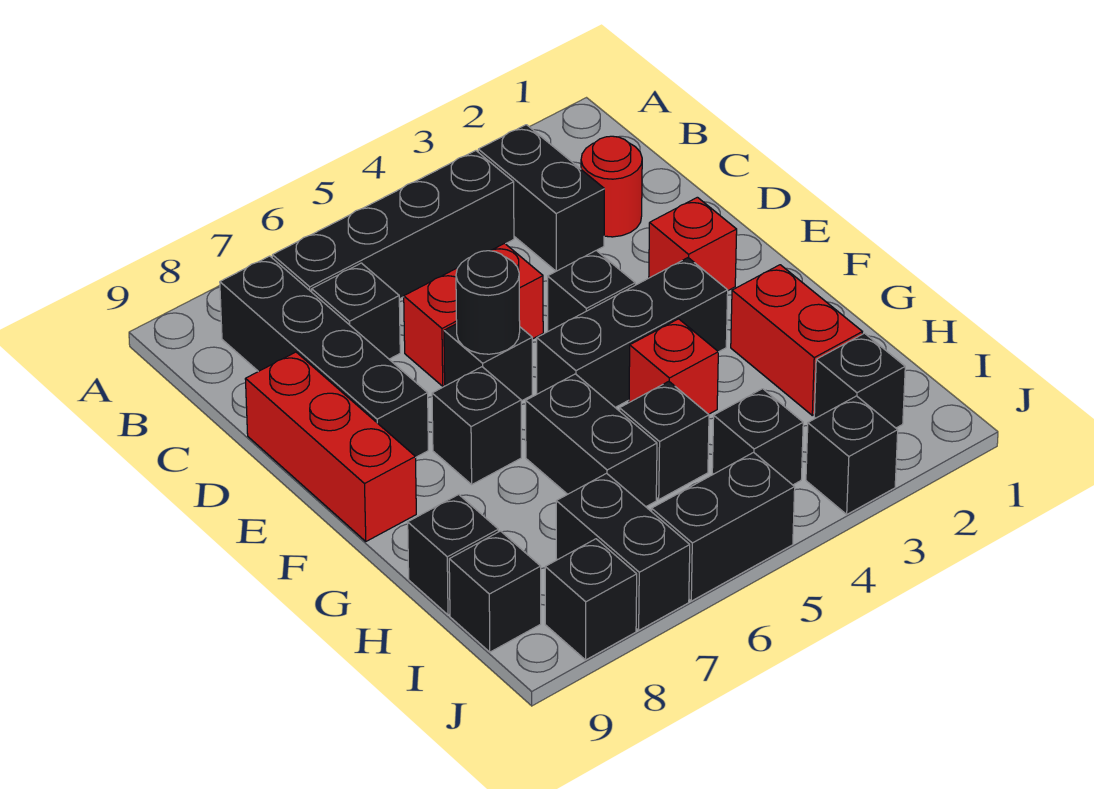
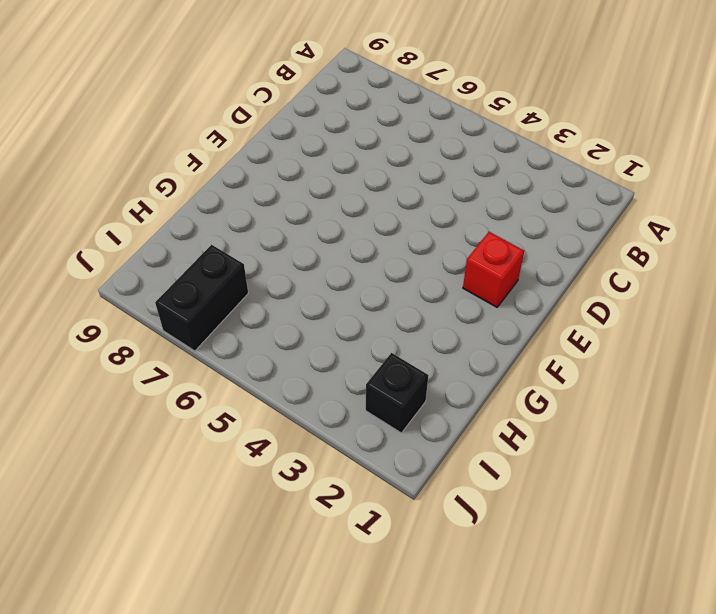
none -> black 1x2 brick [478,125,604,271]
none -> black 1x4 brick [272,151,514,299]
none -> black 1x4 brick [220,256,428,457]

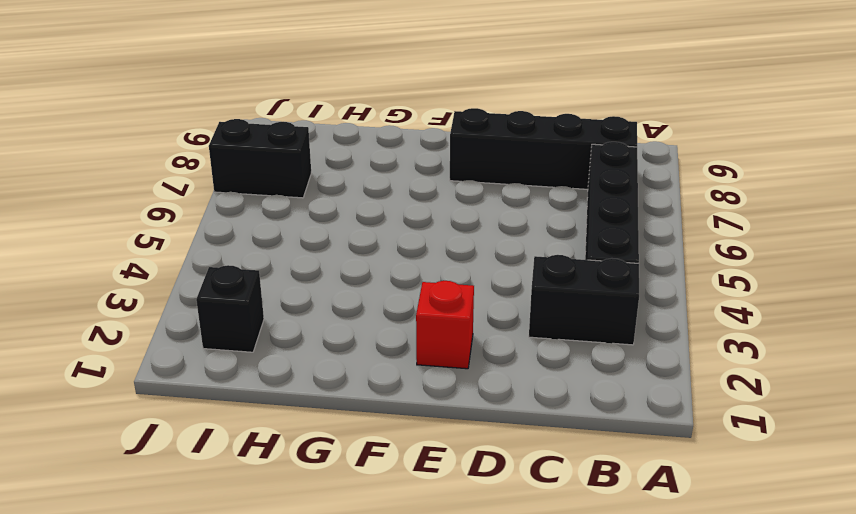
none -> red 1x1 round brick [581,136,642,237]
none -> black 1x1 brick [312,263,400,359]
none -> red 1x2 brick [404,243,543,386]

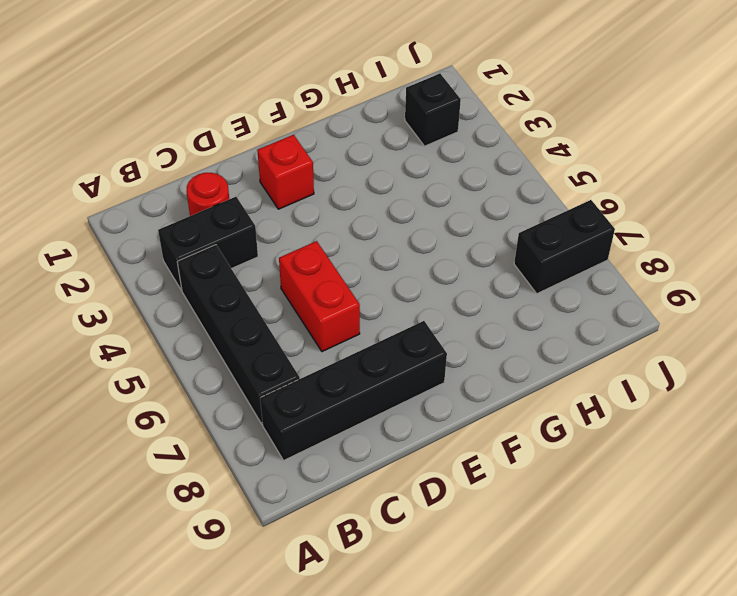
none -> black 1x1 brick [312,263,400,359]
none -> red 1x3 brick [245,352,416,541]
none -> black 1x1 brick [548,250,635,331]

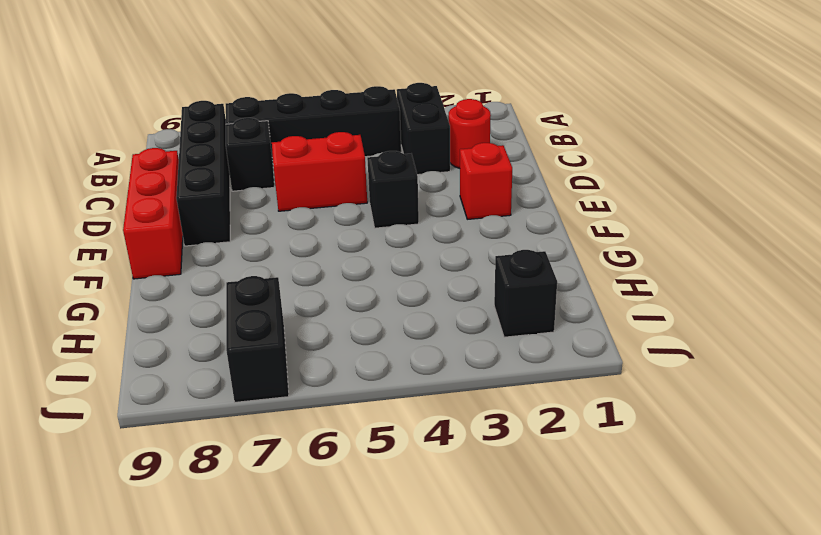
none -> black 1x1 brick [444,324,532,401]
none -> black 1x3 brick [537,258,728,408]
none -> black 1x1 brick [432,367,521,484]

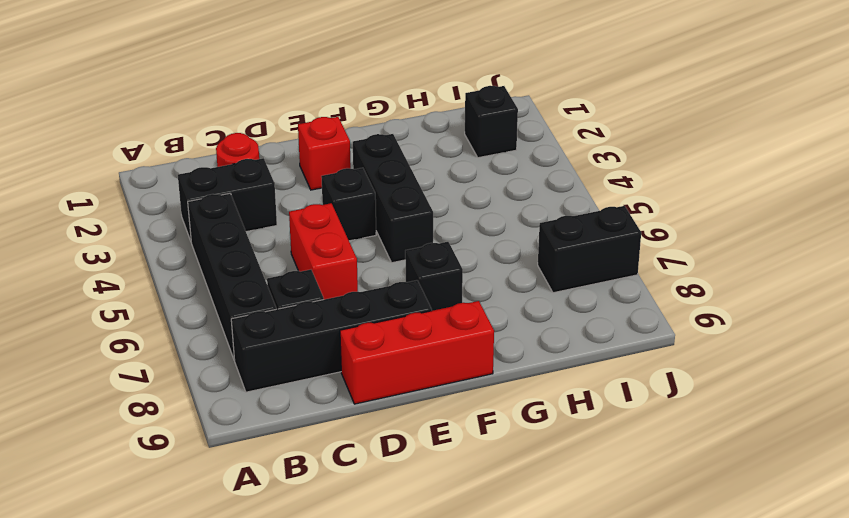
none -> black 1x1 brick [444,324,532,401]
none -> red 1x2 brick [731,265,862,415]
none -> red 1x1 brick [629,319,718,414]

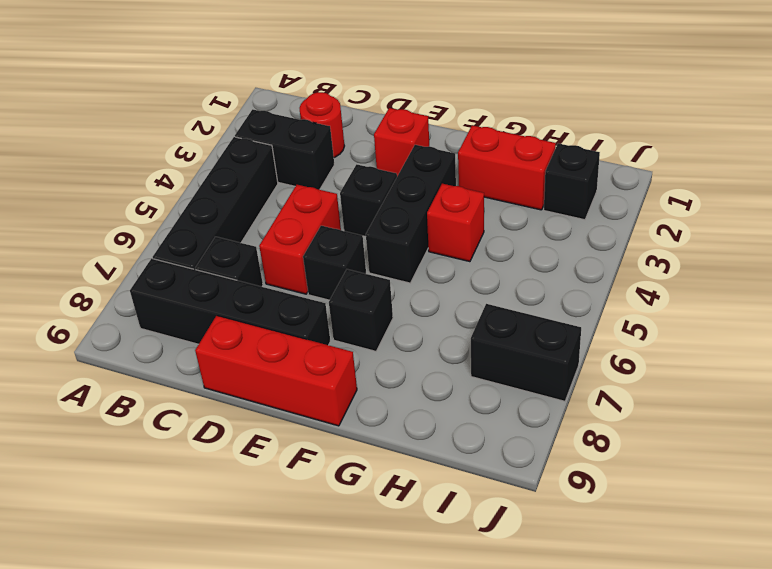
none -> black 1x2 brick [526,374,657,507]
none -> black 1x1 brick [620,381,709,499]
none -> black 1x1 brick [408,495,498,615]

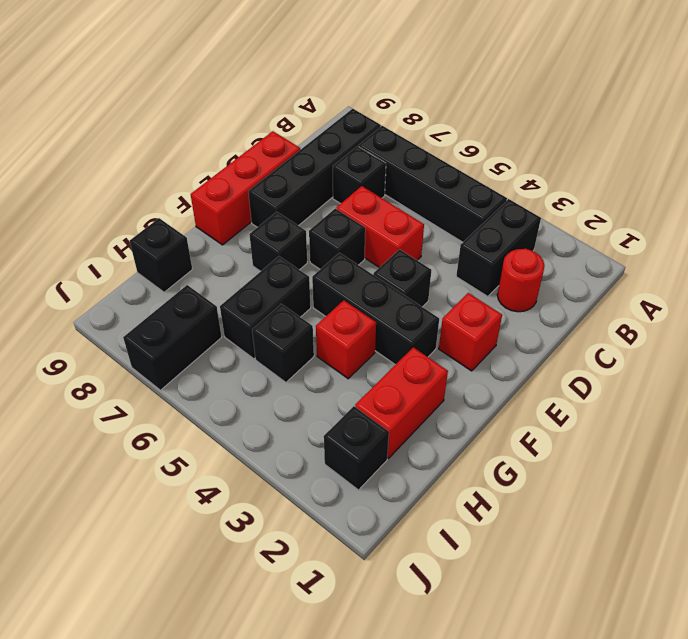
none -> black 1x1 brick [712,389,803,485]
none -> black 1x1 brick [449,531,541,652]
none -> black 1x1 brick [806,396,898,514]

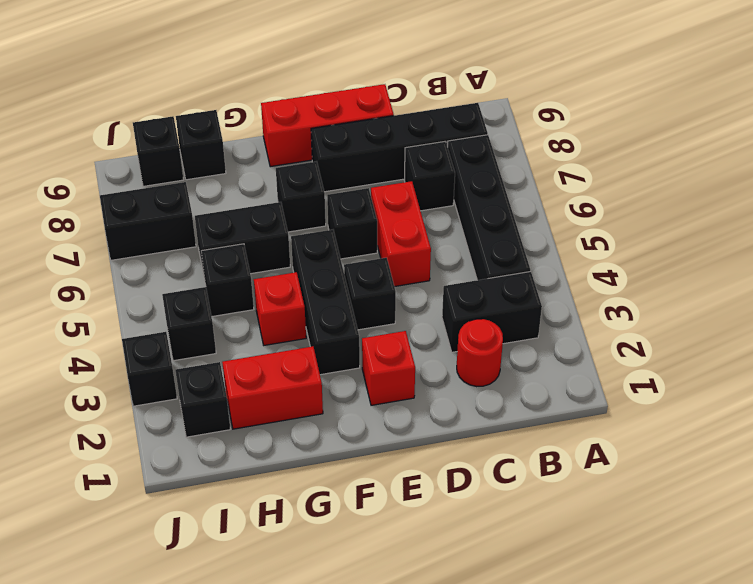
none -> black 1x2 brick [652,452,795,601]
none -> black 1x1 brick [545,539,637,660]
none -> black 1x1 round brick [456,251,520,354]

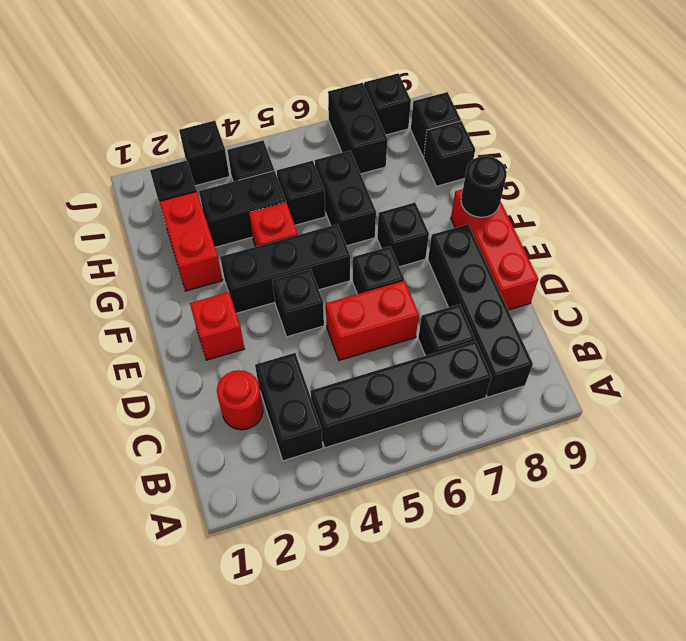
black 1x1 round brick [461,156,507,217] -> black 1x1 round brick moved to [456,251,520,354]
black 1x2 brick [199,171,286,247] -> black 1x2 brick moved to [652,452,795,601]

